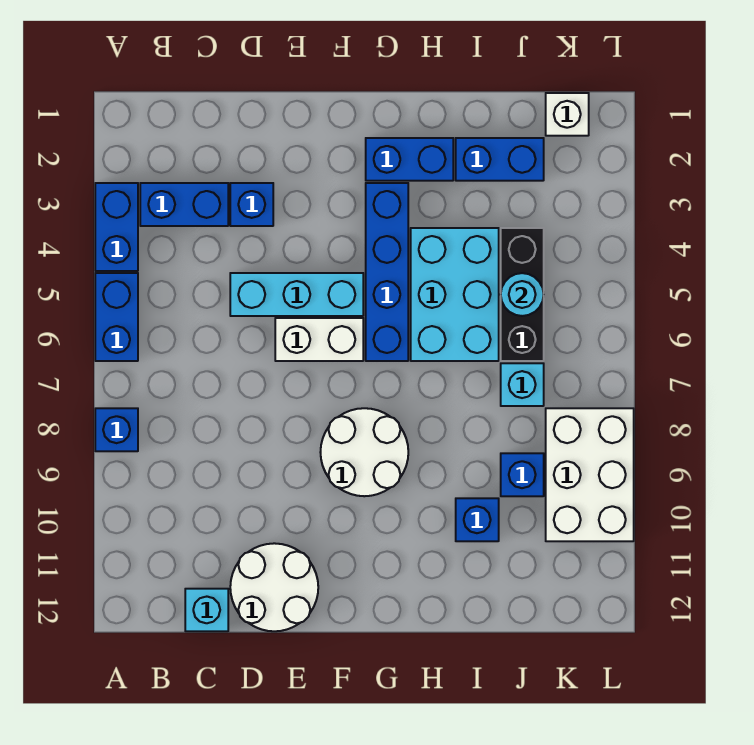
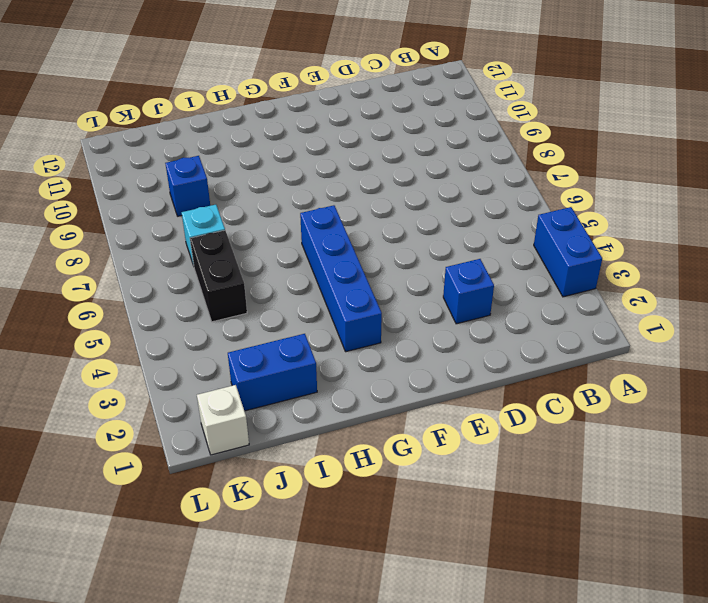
black 1x2 brick [190,230,247,322] -> black 1x3 brick [501,228,544,361]
none -> blue 1x2 brick [95,273,138,361]
none -> blue 1x1 brick [95,408,138,451]
none -> blue 1x2 brick [140,183,228,226]

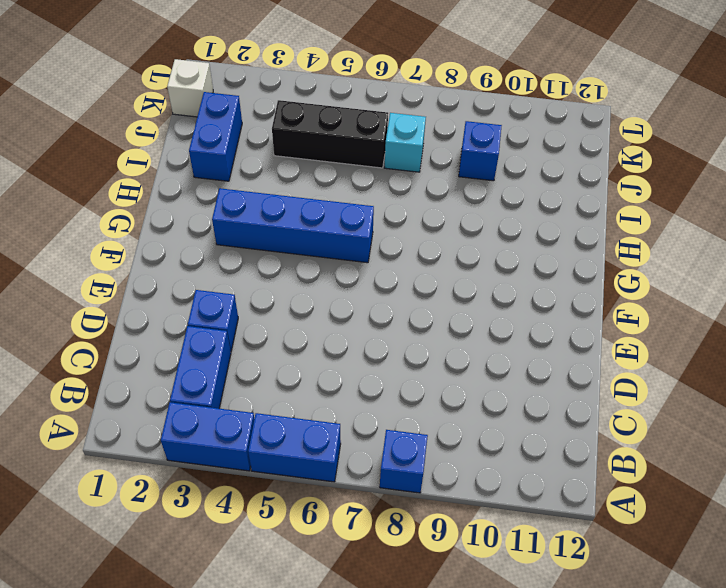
none -> cyan 1x1 brick [185,589,228,631]
none -> cyan 1x3 brick [230,273,363,316]
none -> white 2x2 round brick [230,543,318,631]

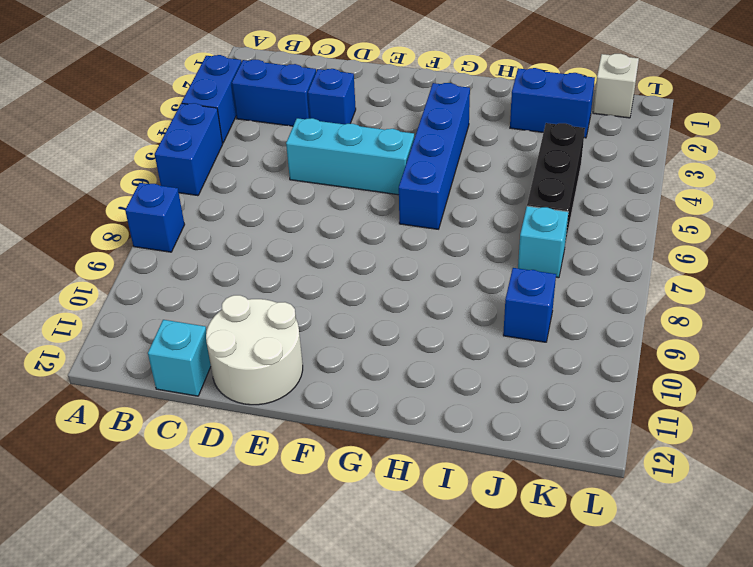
none -> white 1x2 brick [275,318,363,361]
none -> white 2x2 round brick [320,408,408,496]
none -> blue 1x2 brick [366,138,453,181]

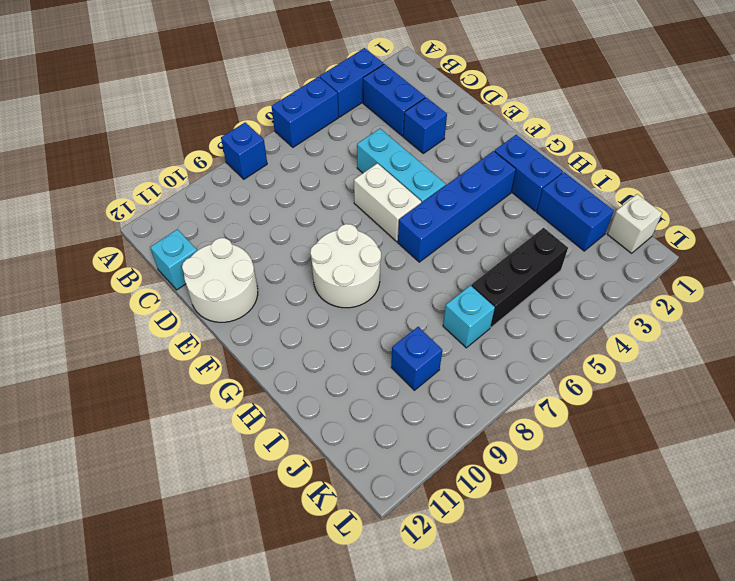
none -> cyan 2x3 brick [411,228,499,361]
none -> blue 1x1 brick [456,498,499,541]
none -> white 2x3 brick [546,408,634,541]

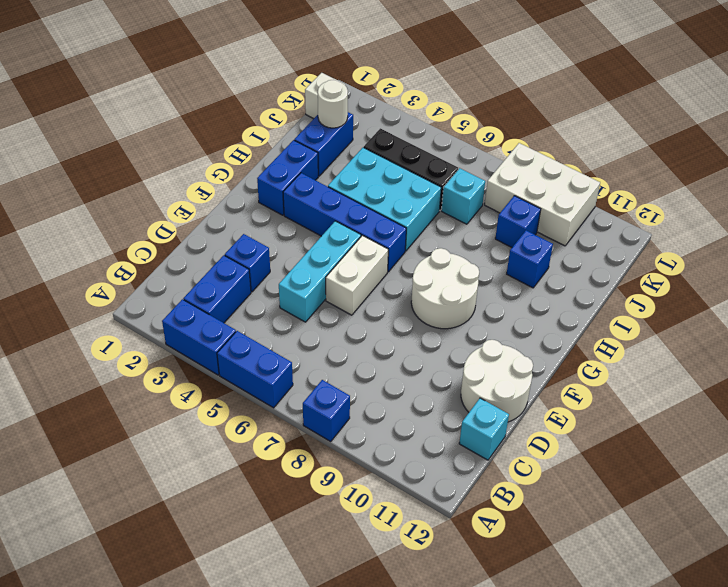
white 1x1 round brick [318,80,348,128] -> none
none -> cyan 1x1 round brick [501,273,544,316]

